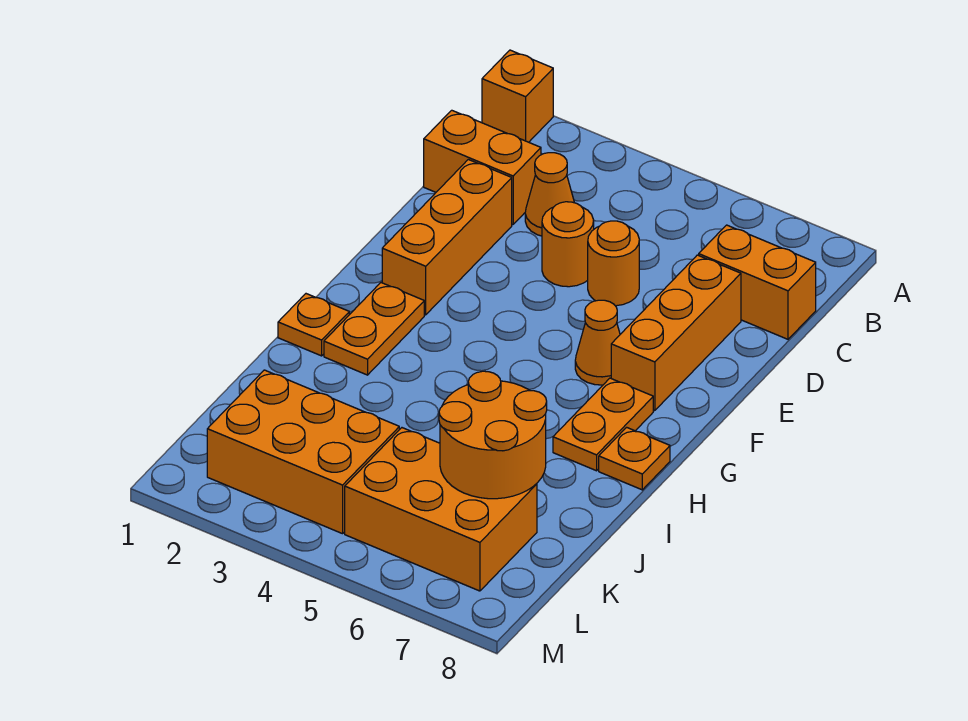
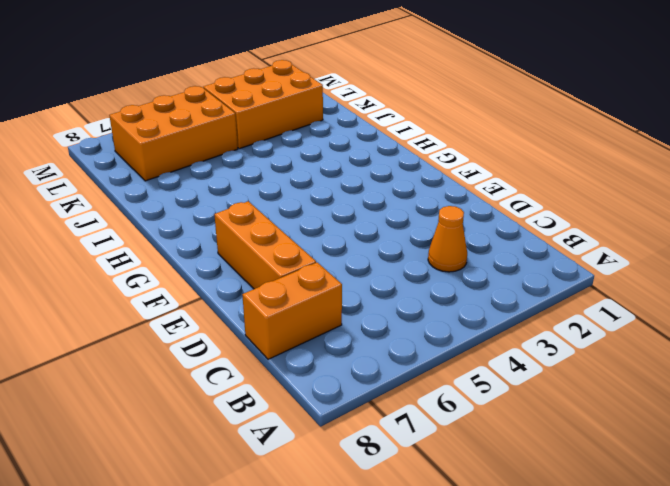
none -> orange 1x1 brick [482,50,553,142]
none -> orange 1x2 brick [424,110,541,224]
none -> orange 1x3 brick [382,159,512,315]

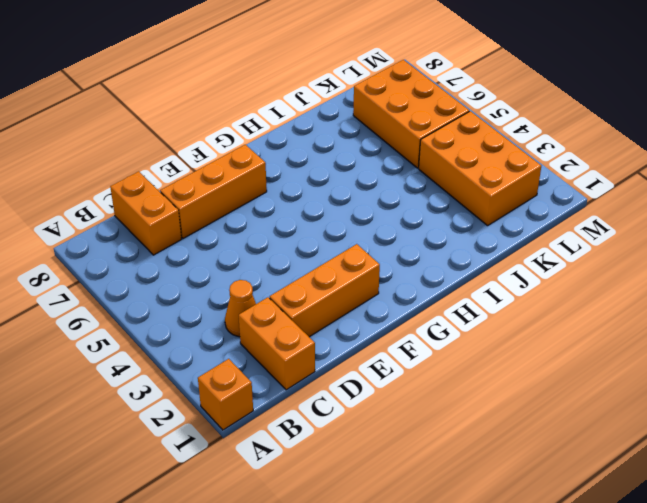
none -> orange 1x1 round brick [542,202,594,287]
none -> orange 1x1 round brick [588,221,639,306]
none -> orange 1x1 cone [575,300,620,385]

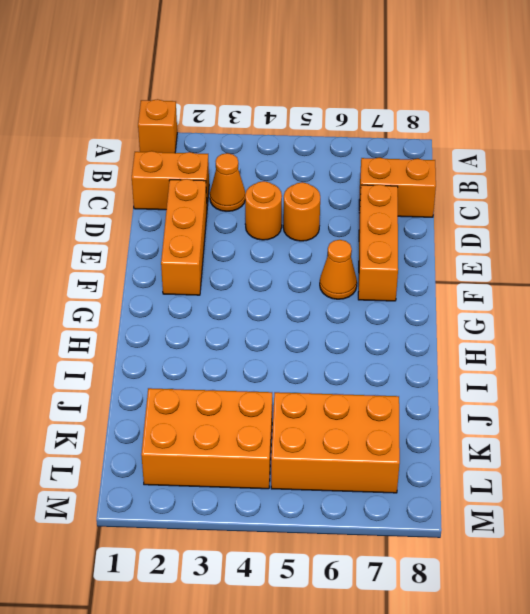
none -> orange 1x2 plate [324,283,424,375]
none -> orange 1x2 plate [553,378,653,471]
none -> orange 1x1 plate [278,294,349,356]

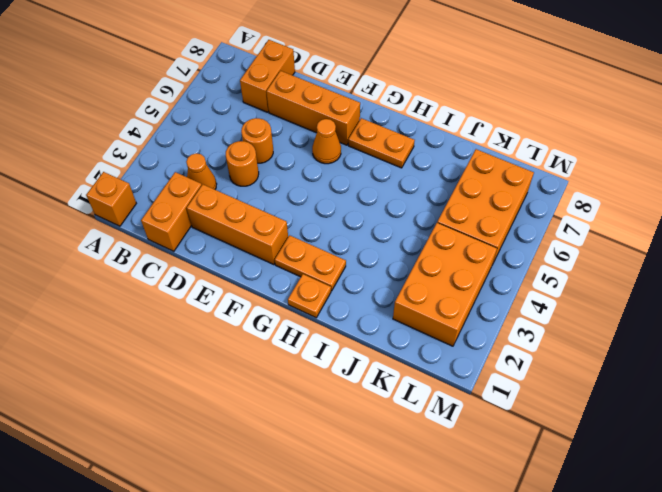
none -> orange 1x1 plate [599,427,670,490]
none -> orange 2x2 round brick [439,371,547,499]

